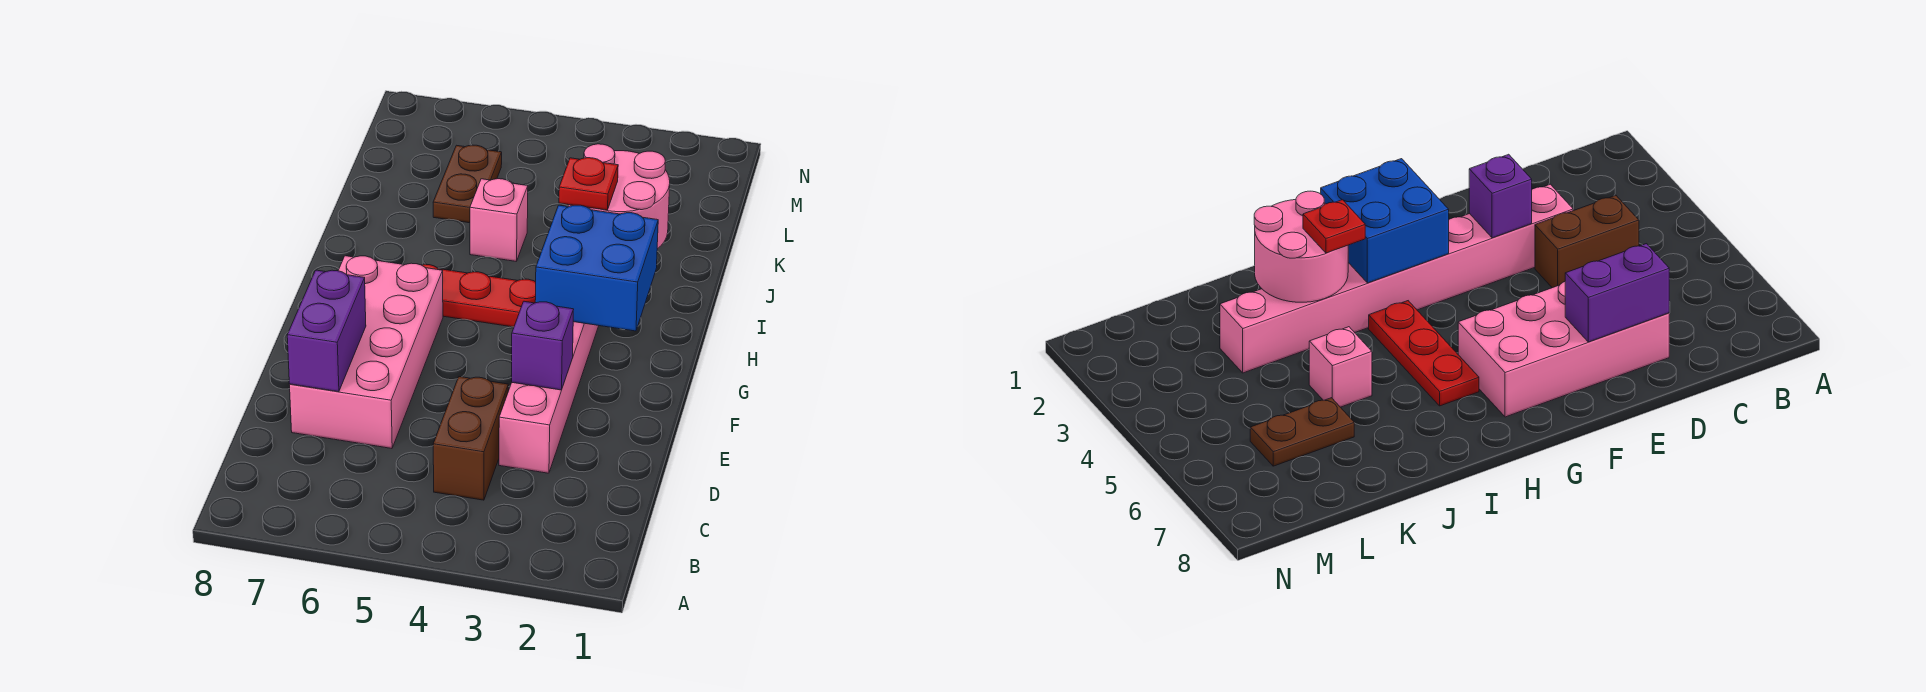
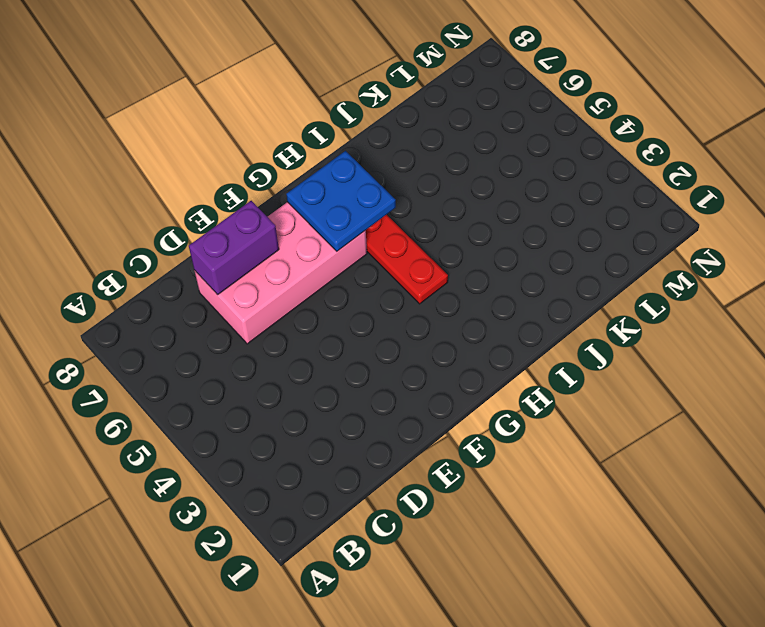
blue 2x2 plate [286,151,396,251] -> none
none -> brown 1x2 brick [433,377,508,500]
none -> pink 1x8 brick [499,322,599,473]

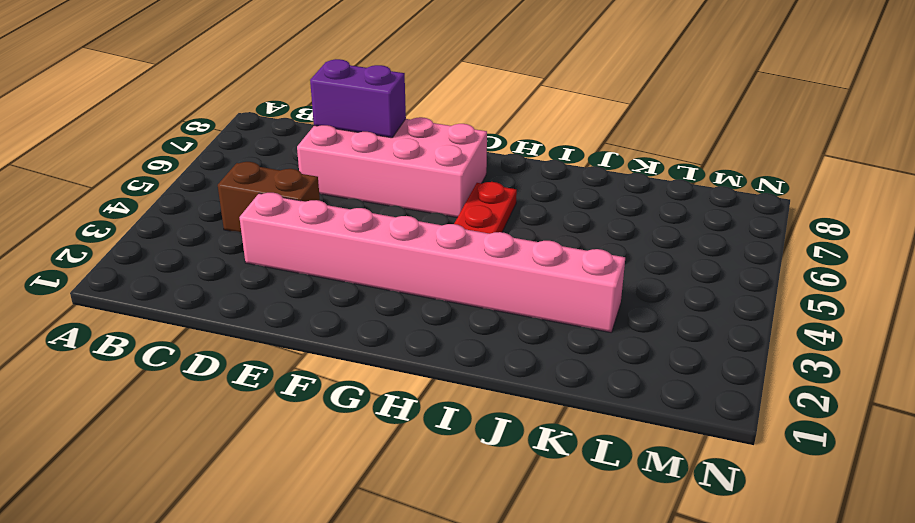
none -> pink 1x1 brick [470,179,528,261]
none -> brown 1x2 plate [433,145,502,223]

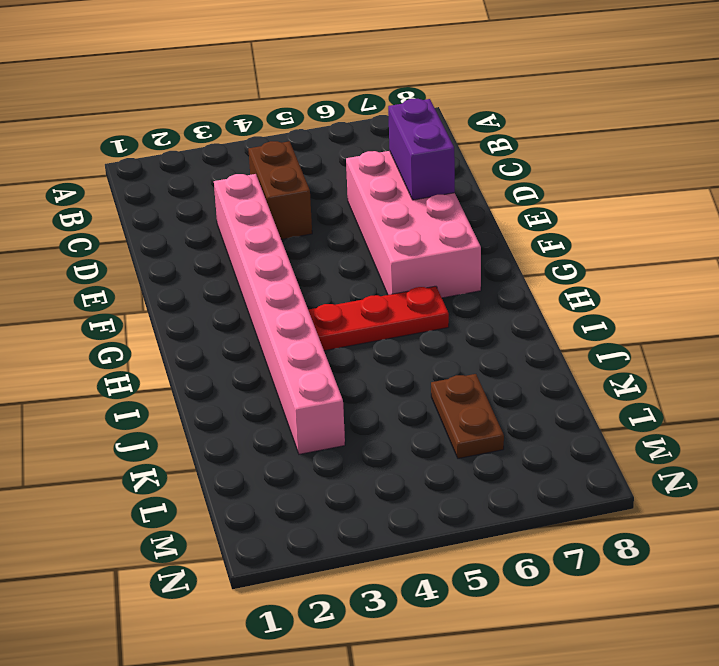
none -> pink 1x1 brick [470,179,528,261]
none -> purple 1x1 brick [512,301,574,390]

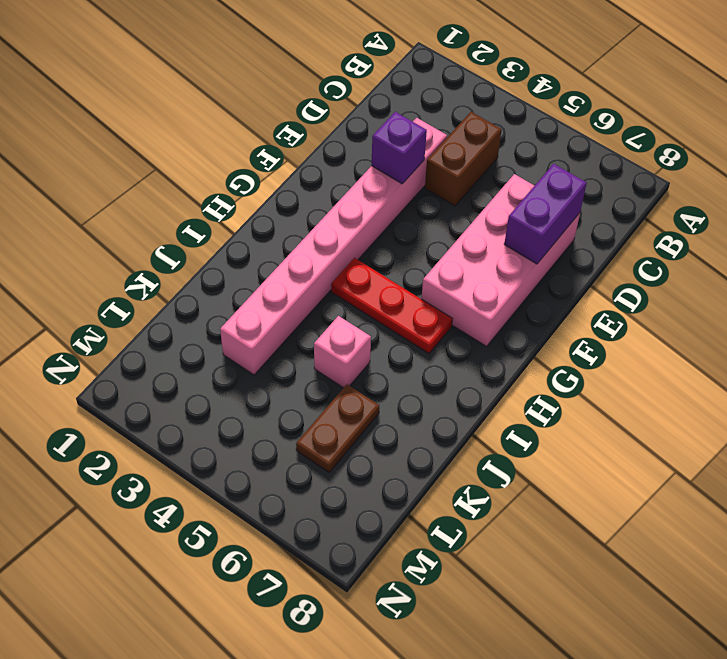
none -> blue 2x2 brick [535,205,658,331]
none -> pink 2x2 round brick [568,144,670,249]

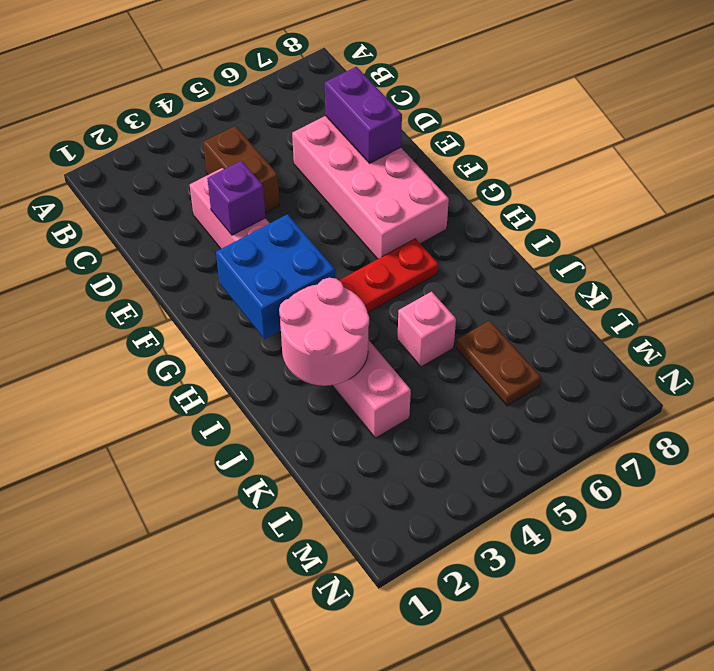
none -> red 1x1 plate [559,158,618,210]

